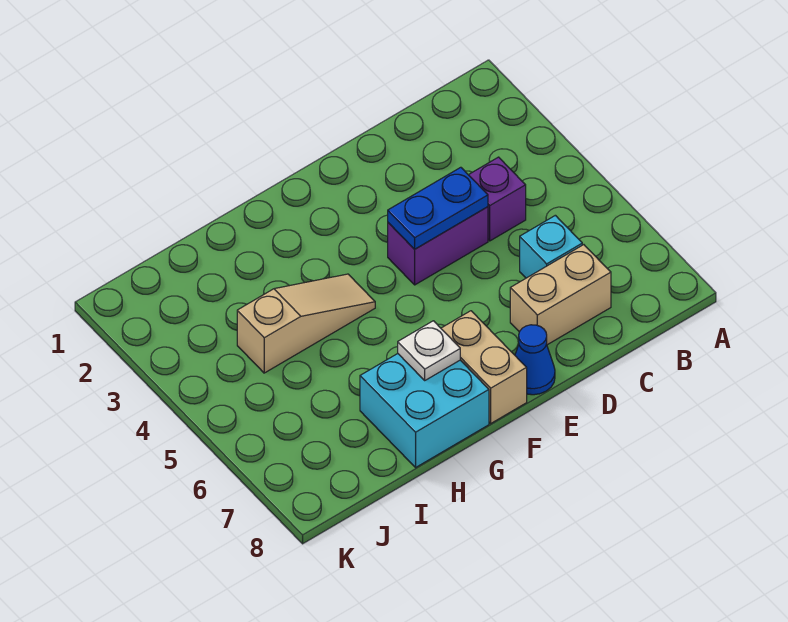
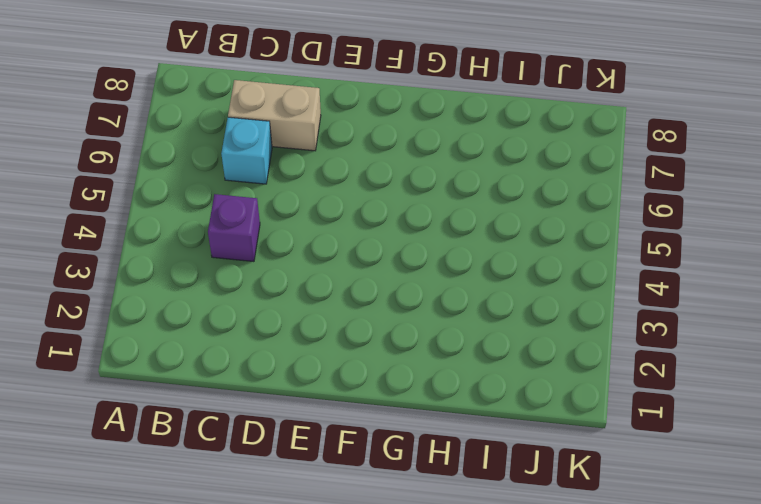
none -> purple 1x2 brick [388,207,488,285]
none -> blue 1x1 cone [515,325,555,395]

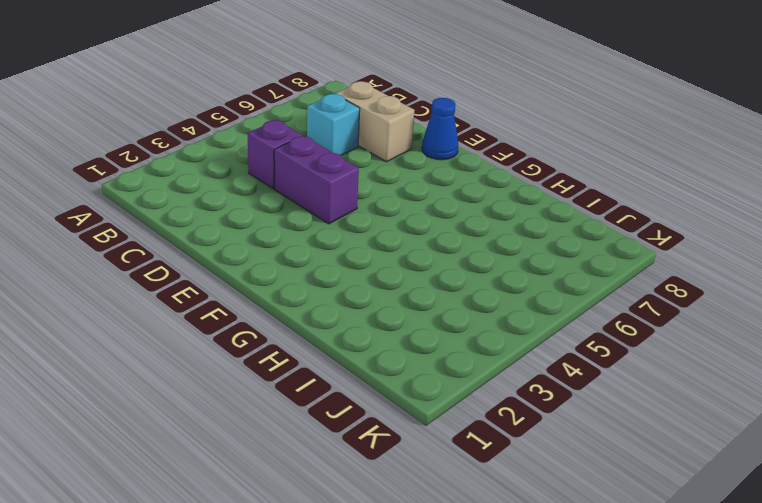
none -> tan 1x2 brick [441,311,527,423]
none -> tan 1x3 slope [237,274,375,373]

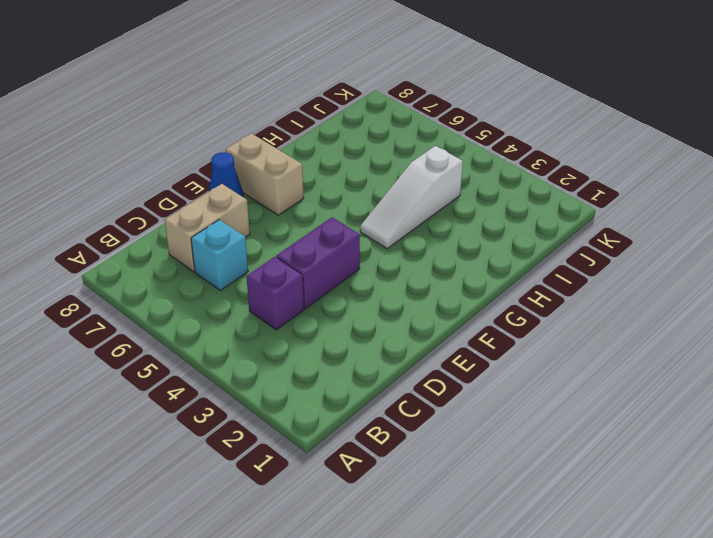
white 1x3 slope [360,146,463,249] -> tan 1x3 slope [237,274,375,373]
none -> cyan 2x2 brick [360,354,489,467]
none -> blue 1x2 plate [388,167,488,249]

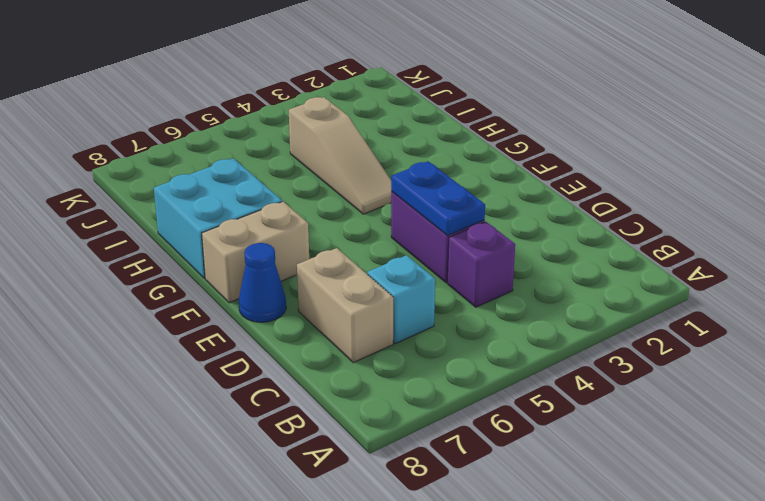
none -> white 1x1 plate [398,321,460,380]

